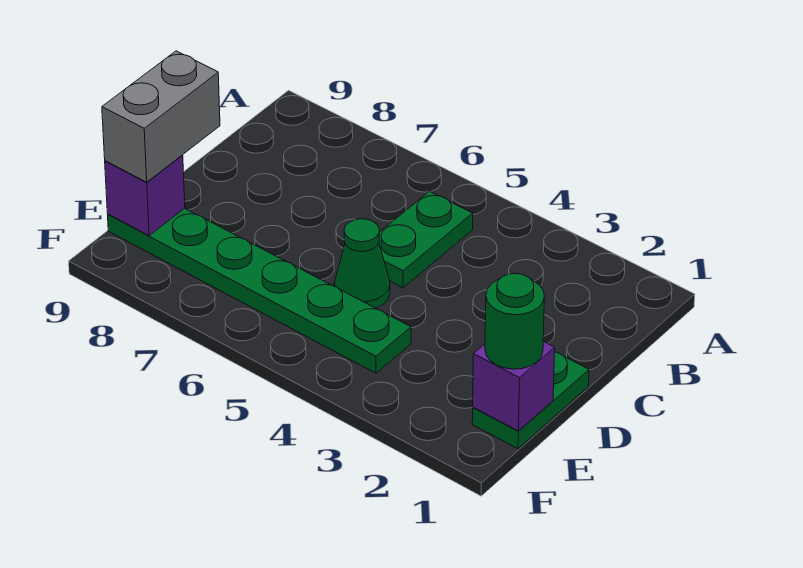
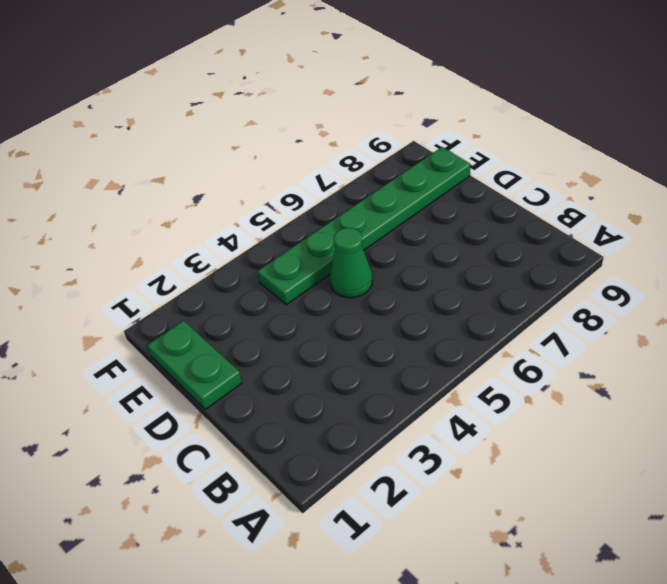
none -> green 1x2 plate [379,191,473,288]
none -> purple 1x1 brick [473,341,555,431]

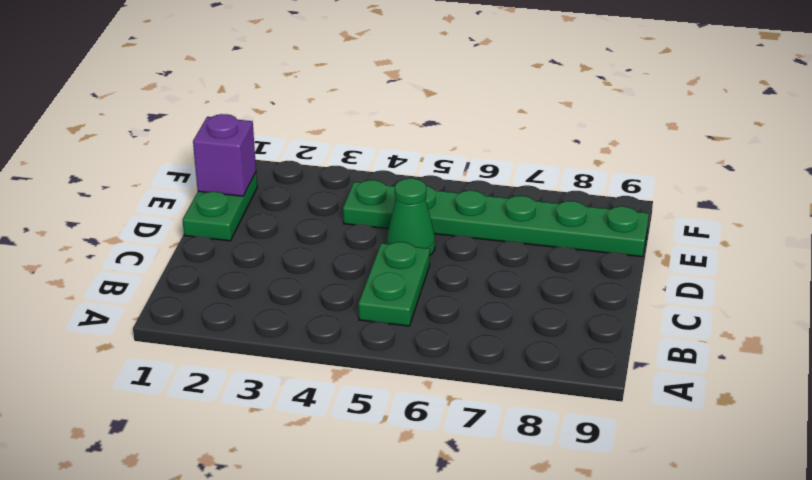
none -> purple 1x1 brick [105,155,185,236]
none -> grey 1x2 brick [102,51,220,182]

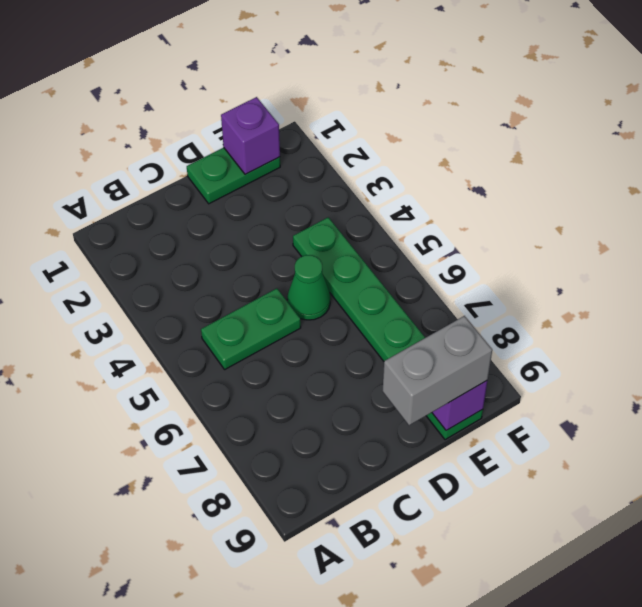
none -> green 1x1 round brick [485,273,544,369]

